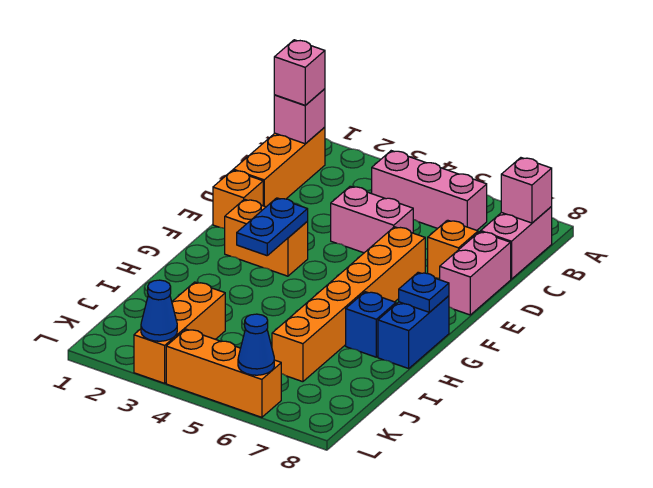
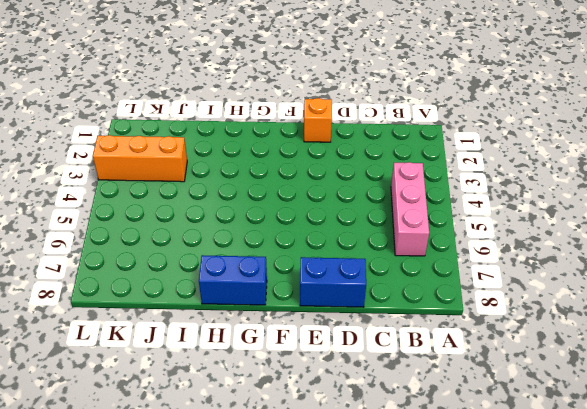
blue 1x2 brick [300,257,366,307] -> pink 1x2 brick [440,232,511,315]
none -> orange 1x3 brick [233,127,325,207]
none -> pink 1x2 brick [481,207,552,279]
none -> pink 1x2 brick [331,186,413,253]

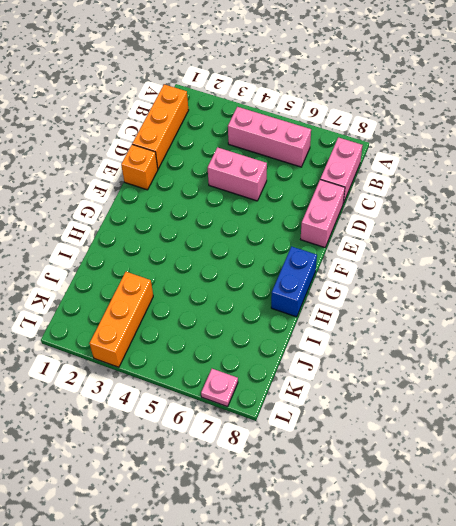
pink 1x1 plate [201,369,238,407] -> none
none -> orange 1x1 brick [428,220,478,279]
none -> orange 1x6 brick [272,227,425,382]
none -> orange 1x2 brick [225,199,308,276]

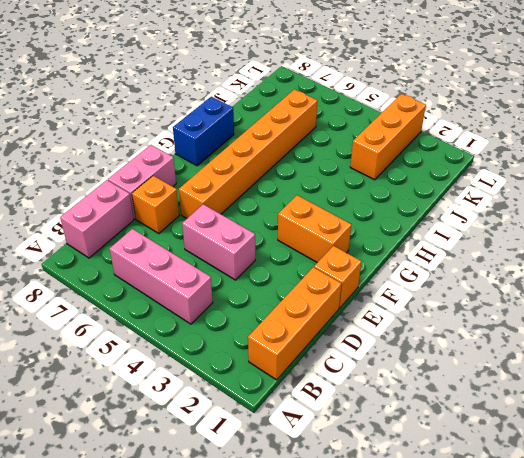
none -> blue 1x1 brick [346,292,396,357]
none -> orange 1x3 brick [166,329,281,417]
none -> pink 1x1 brick [274,89,325,144]

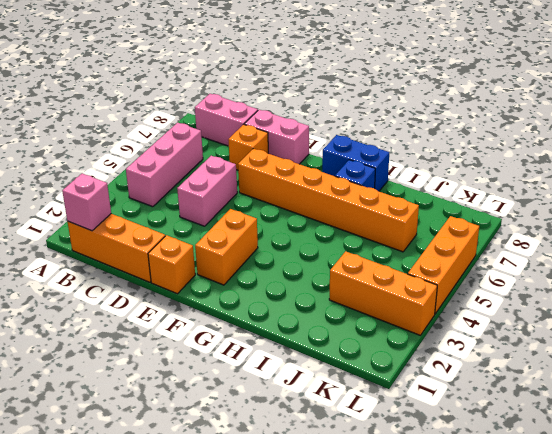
none -> pink 1x1 brick [501,158,552,223]
none -> blue 1x2 plate [237,198,308,256]
none -> blue 1x1 plate [399,272,449,312]

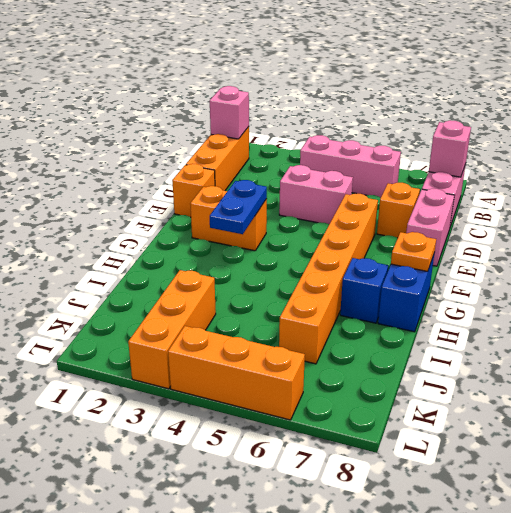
orange 1x1 plate [391,232,436,271] -> blue 1x1 plate [399,272,449,312]
none -> blue 1x1 cone [141,280,177,341]
none -> blue 1x1 cone [238,314,274,375]
none -> pink 1x1 brick [274,40,325,105]

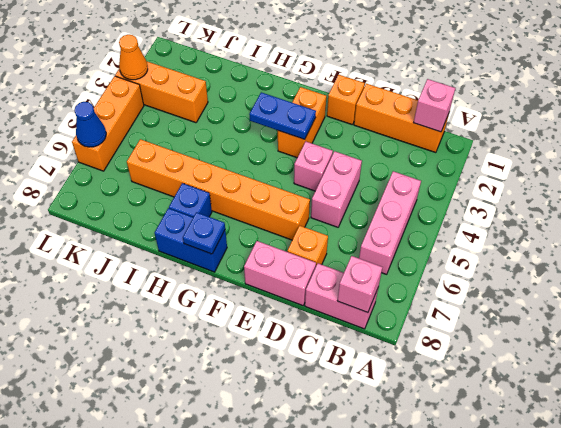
pink 1x1 brick [294,142,333,191] -> pink 1x1 brick moved to [274,40,325,105]
orange 1x1 cone [119,35,148,80] -> blue 1x1 cone [141,280,177,341]

